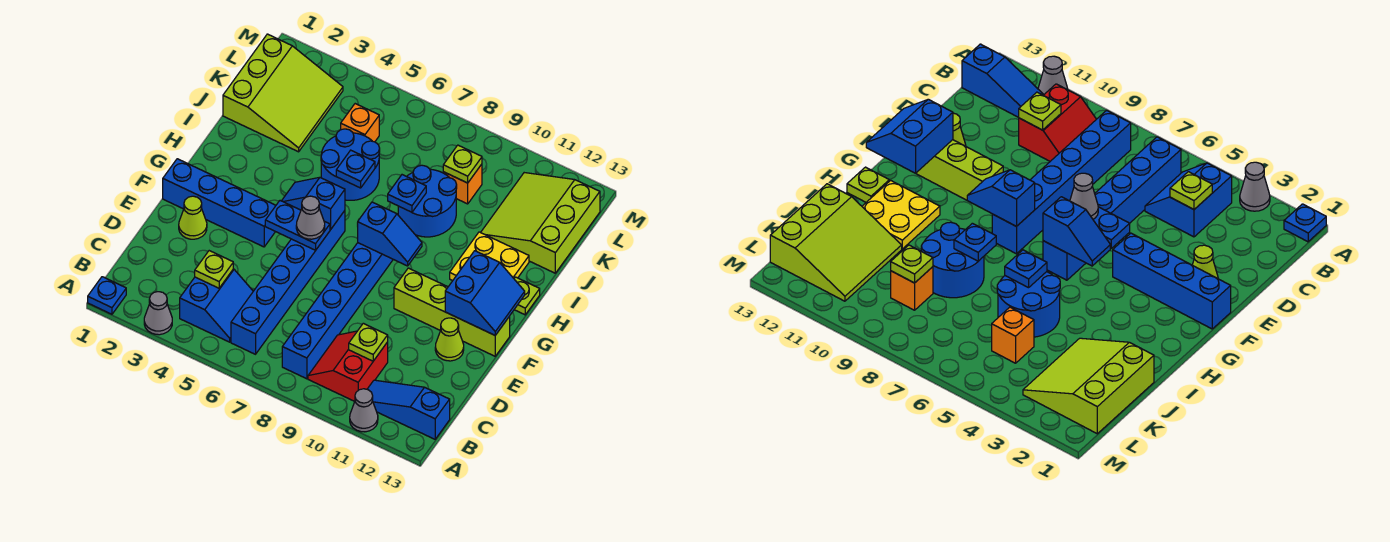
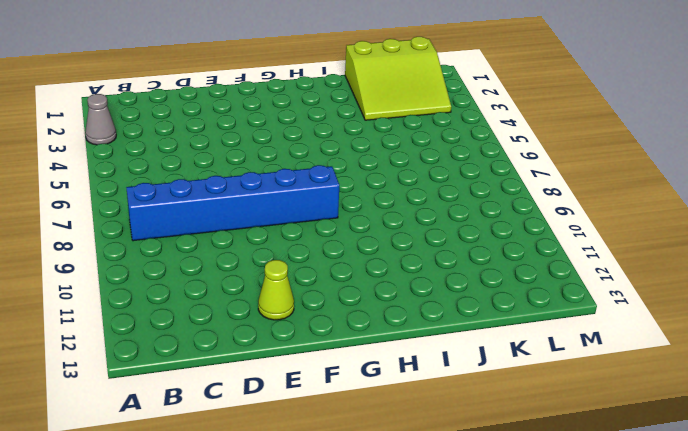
none -> blue 1x1 plate [88,277,126,314]
none -> grey 1x1 cone [350,389,378,432]
none -> blue 2x2 slope [180,269,253,342]
none -> blue 1x6 brick [231,211,345,354]

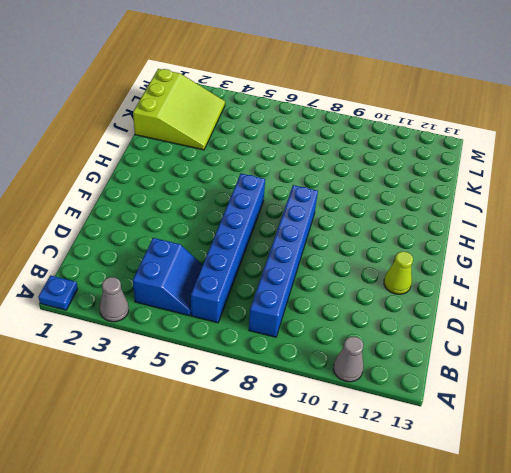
none -> red 2x2 slope [308,331,388,401]
none -> blue 1x3 slope [367,380,450,439]
none -> lime 1x1 cone [179,196,207,239]
none -> blue 1x4 brick [163,159,276,247]

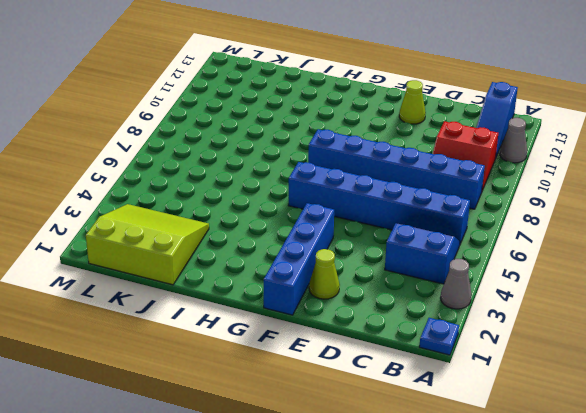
none -> lime 1x4 brick [394,268,510,356]
none -> yellow 2x2 plate [450,232,529,281]
none -> lime 1x1 plate [514,277,540,315]
none -> blue 2x2 round brick [321,129,380,200]

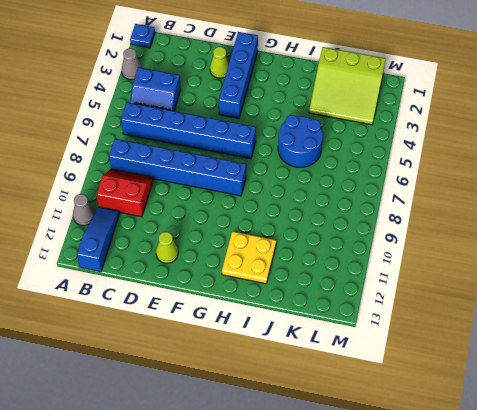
none -> lime 1x4 brick [394,268,510,356]
none -> lime 1x1 plate [514,277,540,315]
none -> blue 2x2 round brick [398,165,457,237]
none -> lime 3x3 slope [481,173,600,273]

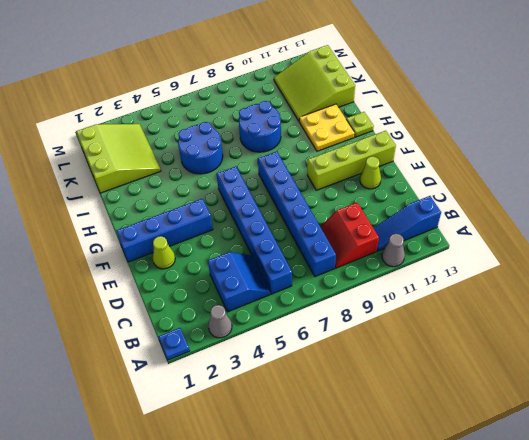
none -> orange 1x1 brick [341,104,379,142]
none -> orange 1x1 brick [443,164,482,204]
none -> lime 1x1 plate [195,251,233,288]
none -> lime 1x1 plate [349,323,388,361]

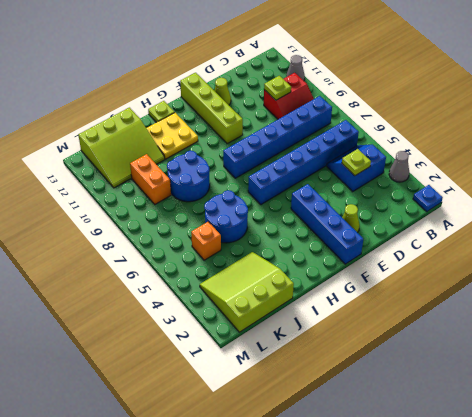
orange 1x2 brick [130,154,171,204] -> orange 1x1 brick [443,164,482,204]
none -> blue 1x3 slope [367,380,450,439]
none -> blue 1x2 plate [265,201,330,250]
none -> blue 2x2 slope [445,251,525,335]
none -> blue 1x2 slope [282,177,345,230]

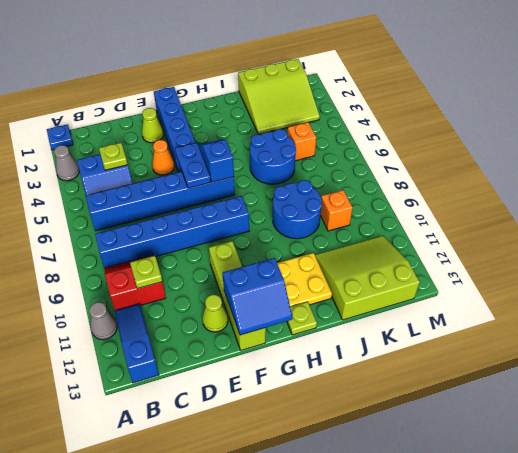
orange 1x1 cone [152,140,175,175] -> none
none -> blue 1x2 slope [357,202,422,266]
none -> blue 1x1 plate [336,150,375,188]
none -> blue 1x1 plate [388,175,426,212]
none -> lime 1x1 plate [443,145,482,183]

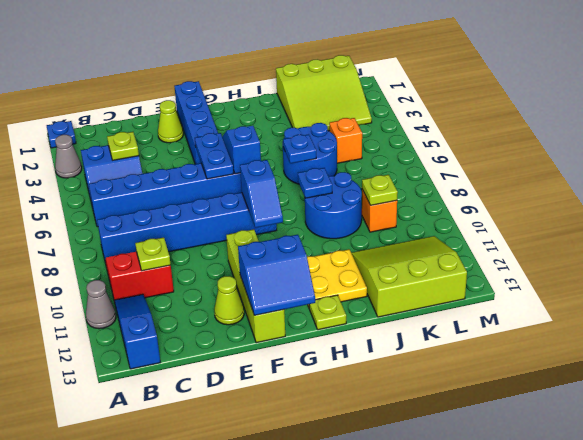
none -> grey 1x1 cone [296,196,325,239]

